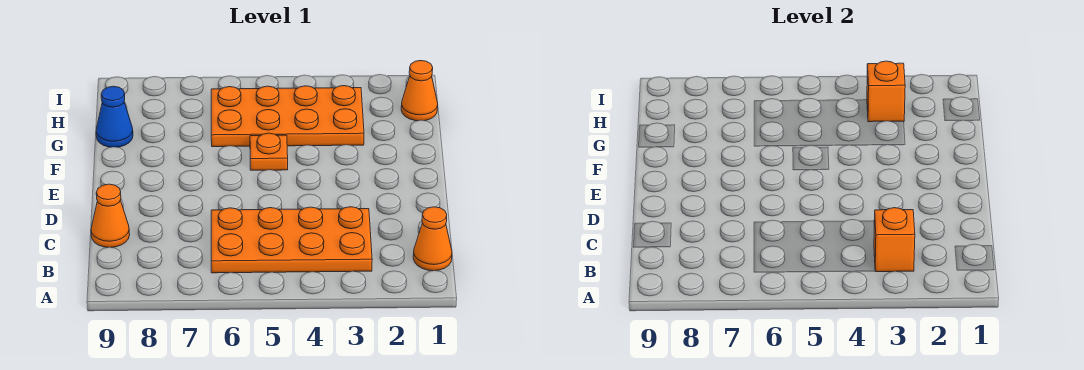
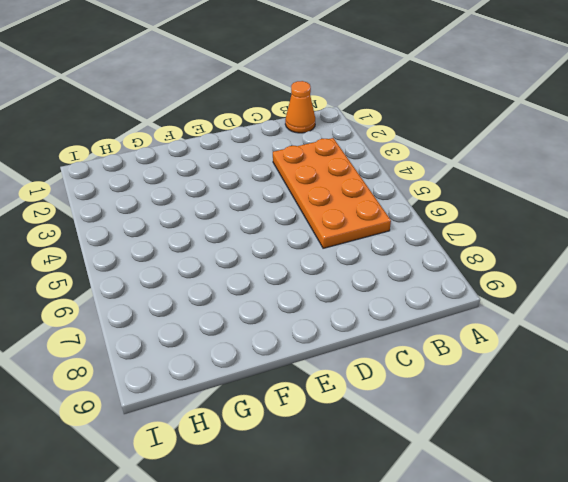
none -> orange 1x1 cone [91,184,130,247]
none -> orange 1x1 plate [250,133,288,170]

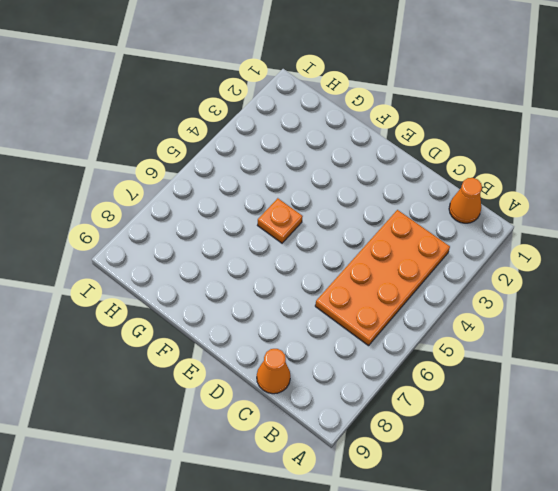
none -> orange 2x4 plate [211,86,364,147]
none -> blue 1x1 cone [96,86,133,147]

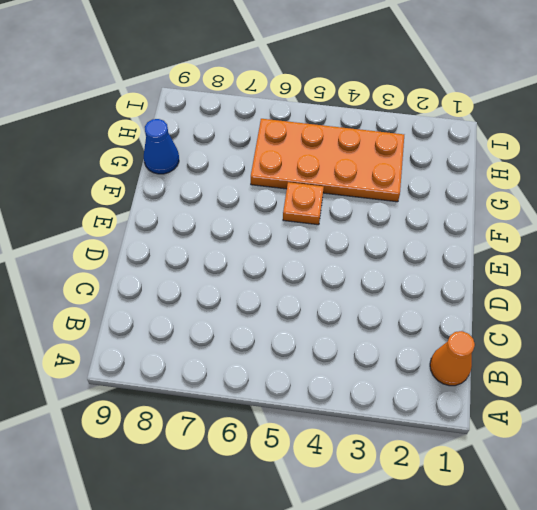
none -> orange 2x4 plate [211,207,372,273]
none -> orange 1x1 cone [91,184,130,247]

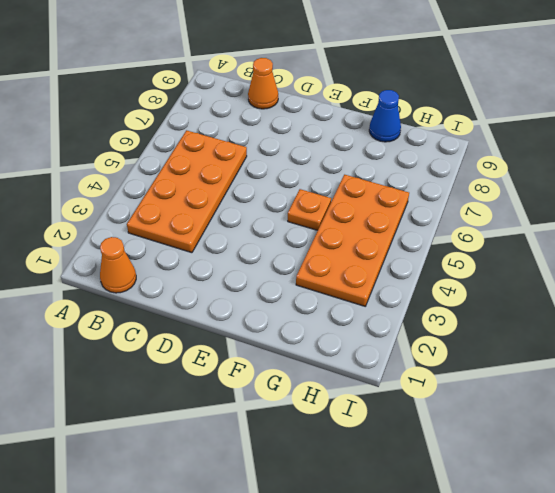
none -> orange 1x1 cone [401,61,438,121]
none -> orange 1x1 brick [874,208,915,272]

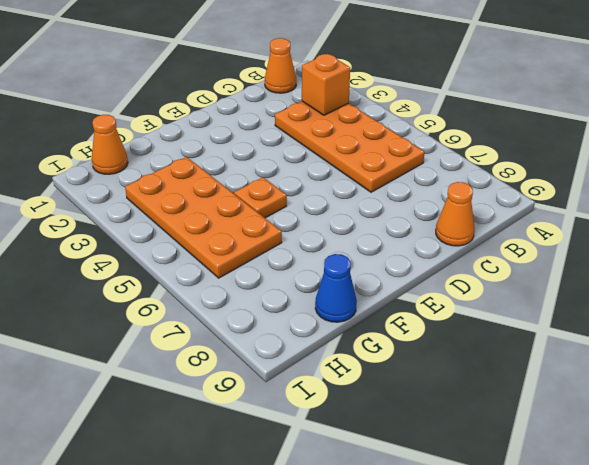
none -> orange 1x1 brick [867,61,905,122]

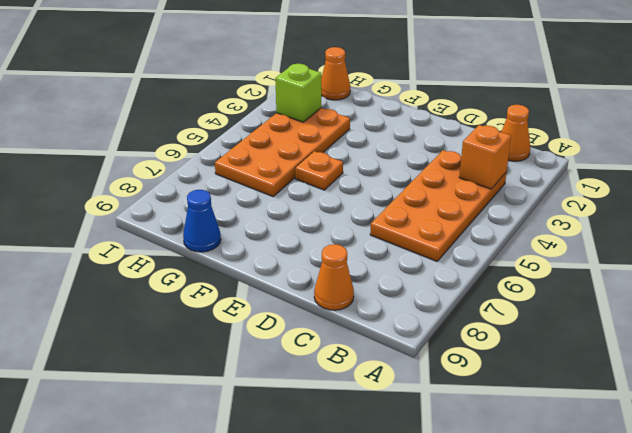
lime 1x1 brick [275,64,321,122] -> orange 1x1 brick [867,61,905,122]

